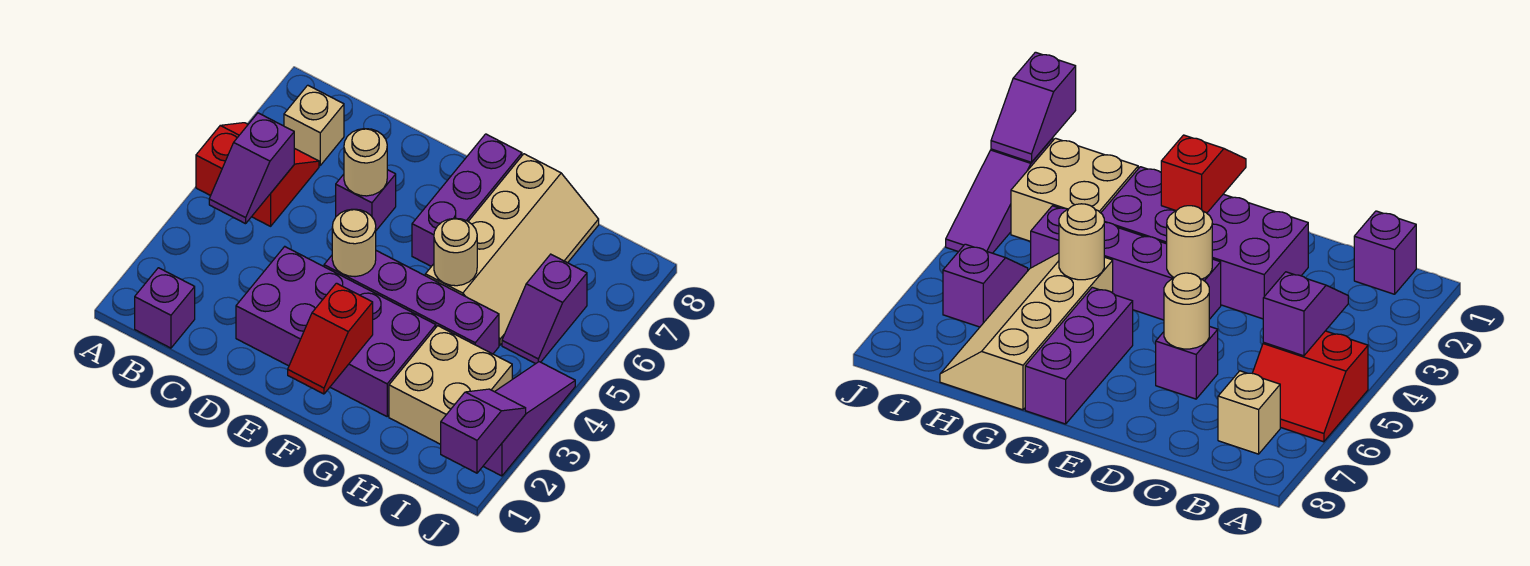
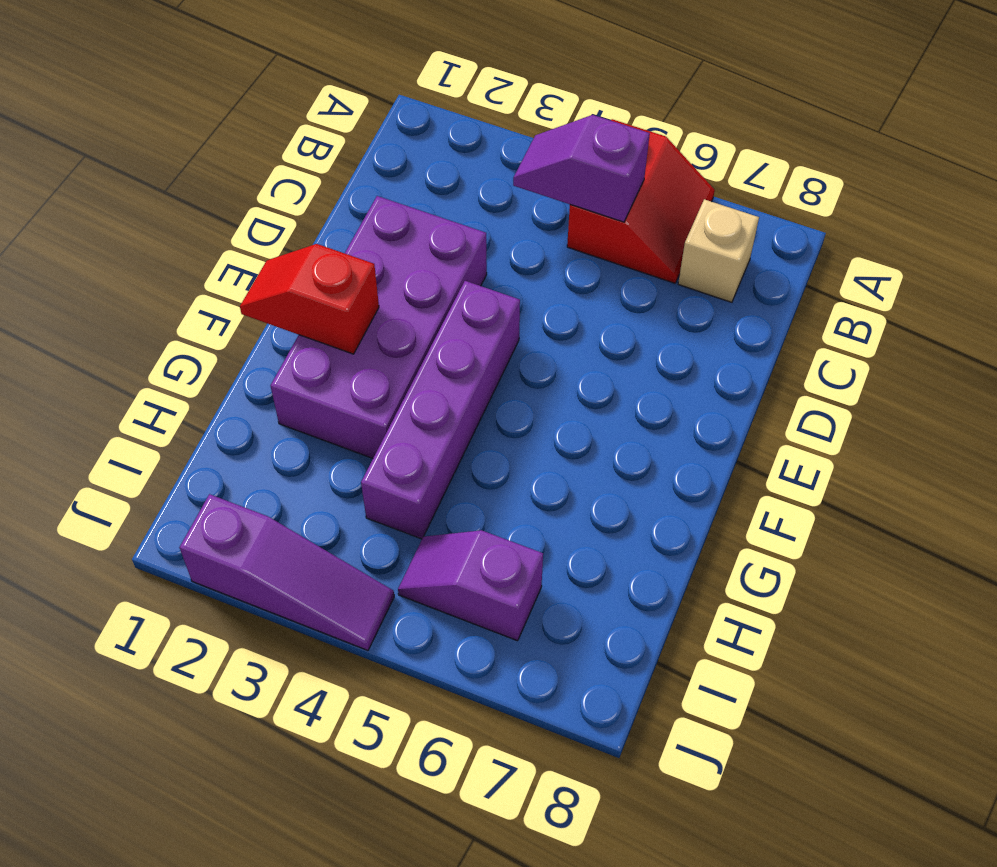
none -> purple 1x1 brick [135,268,195,348]
none -> purple 1x1 brick [336,170,396,230]
none -> purple 1x3 brick [412,134,522,266]

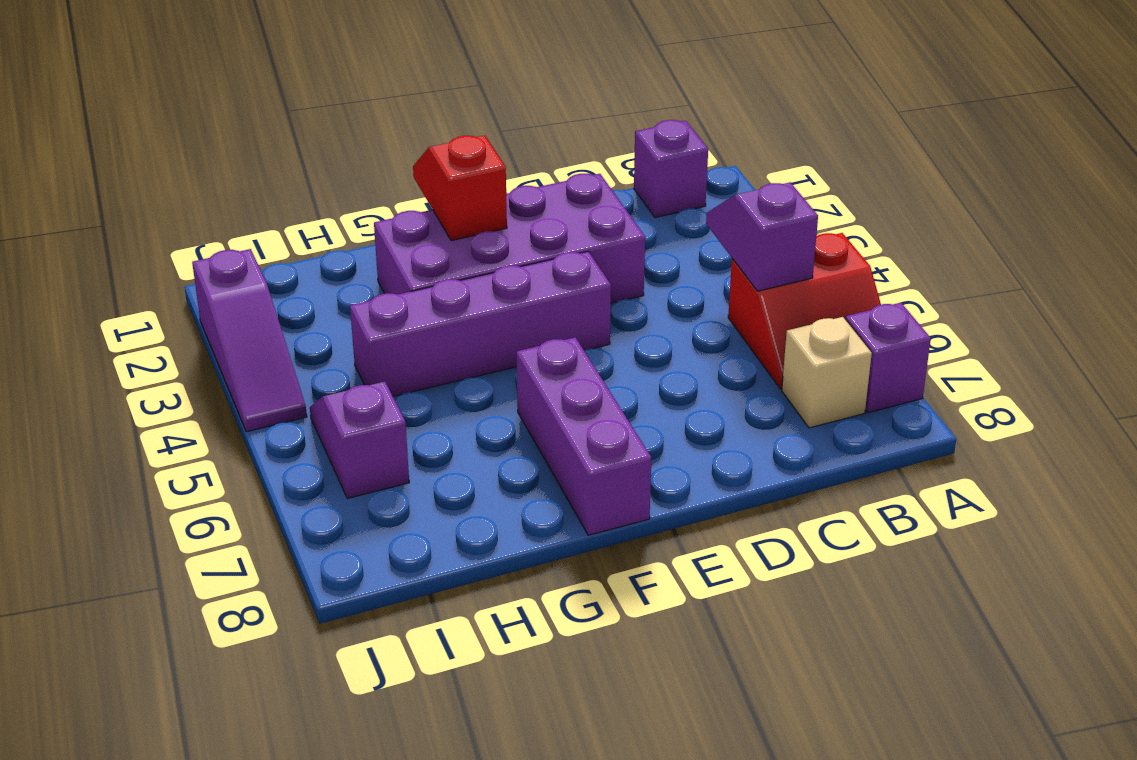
purple 1x1 brick [845,303,931,413] -> purple 1x1 brick moved to [336,170,396,230]
none -> tan 2x4 slope [425,154,599,345]
none -> tan 2x2 brick [389,326,512,444]
none -> tan 1x1 round brick [344,129,387,196]

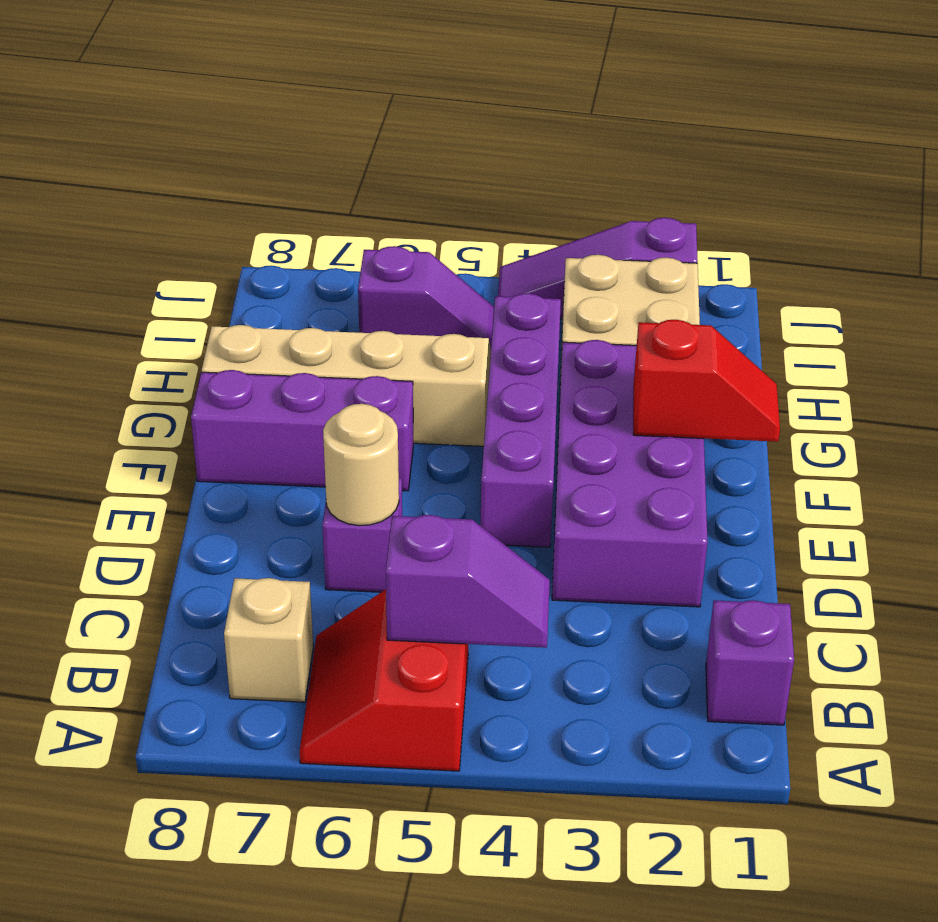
none -> tan 1x1 round brick [332,209,376,277]
none -> tan 1x1 round brick [434,218,477,286]
none -> purple 1x2 slope [441,389,526,473]

